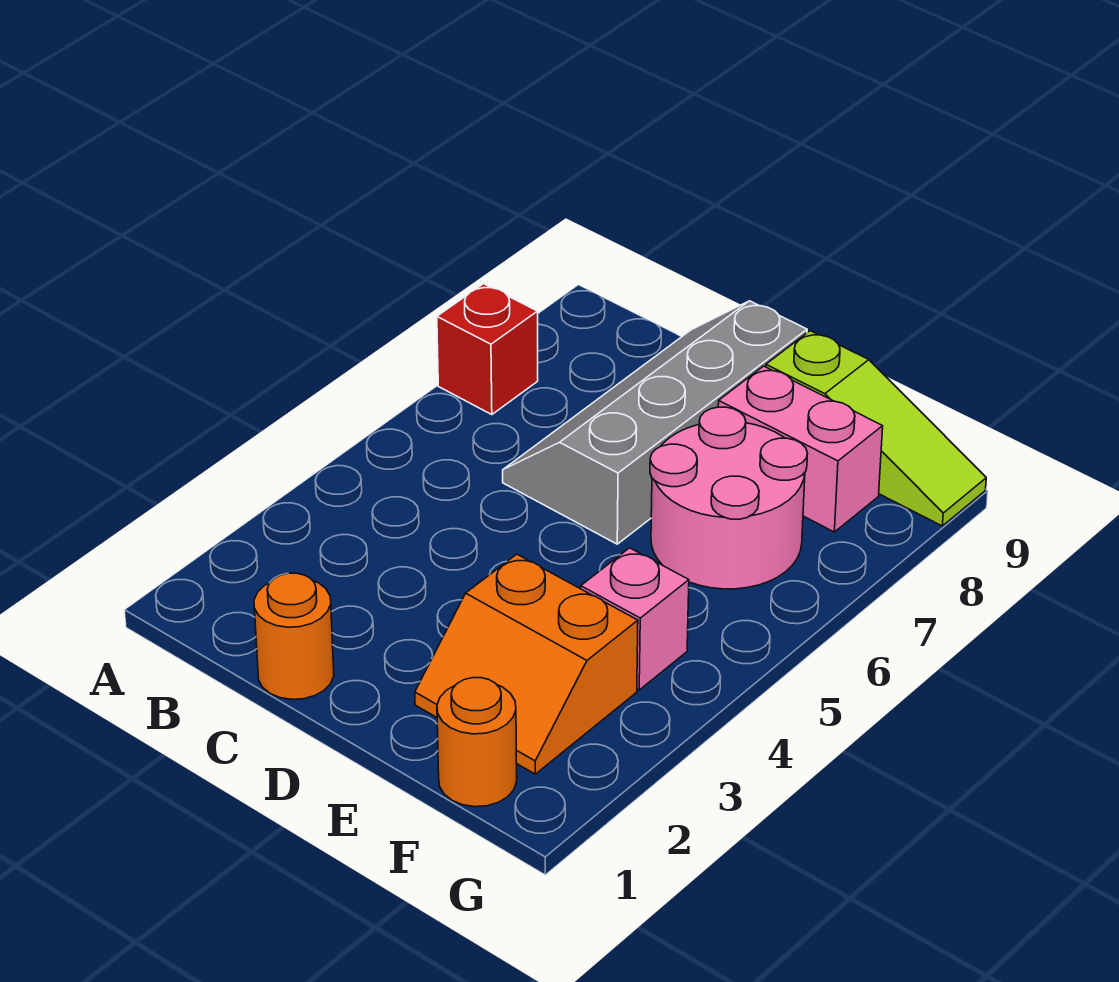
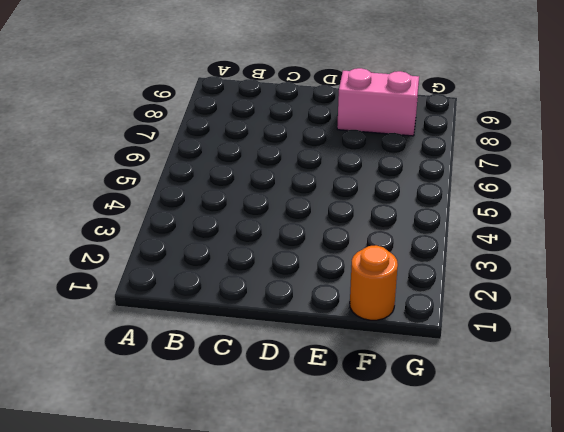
none -> red 1x1 brick [437,284,538,415]
none -> orange 1x1 round brick [254,573,334,699]

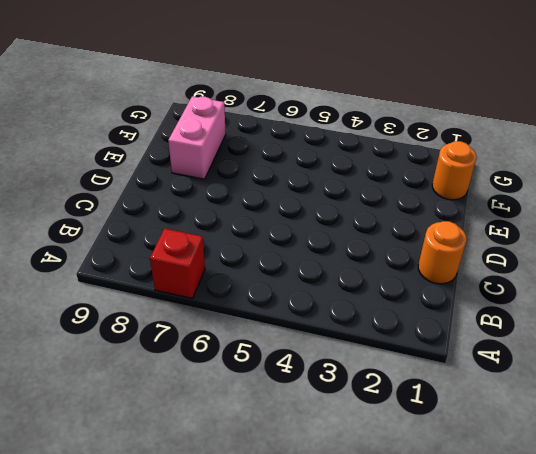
none -> grey 2x4 slope [503,301,807,544]
none -> orange 2x2 slope [415,554,638,774]

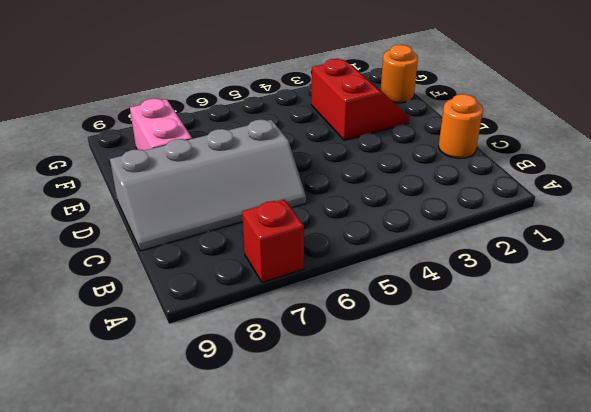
red 2x2 slope [311,59,409,140] -> orange 2x2 slope [415,554,638,774]
none -> pink 2x2 round brick [650,407,808,589]
none -> lime 1x3 slope [766,331,986,526]

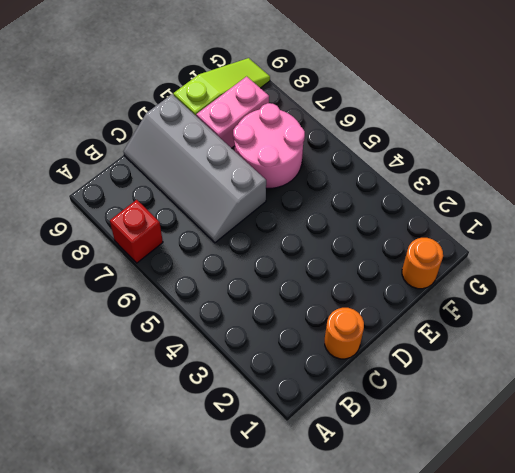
none -> orange 2x2 slope [415,554,638,774]
none -> pink 1x1 brick [581,548,689,690]

